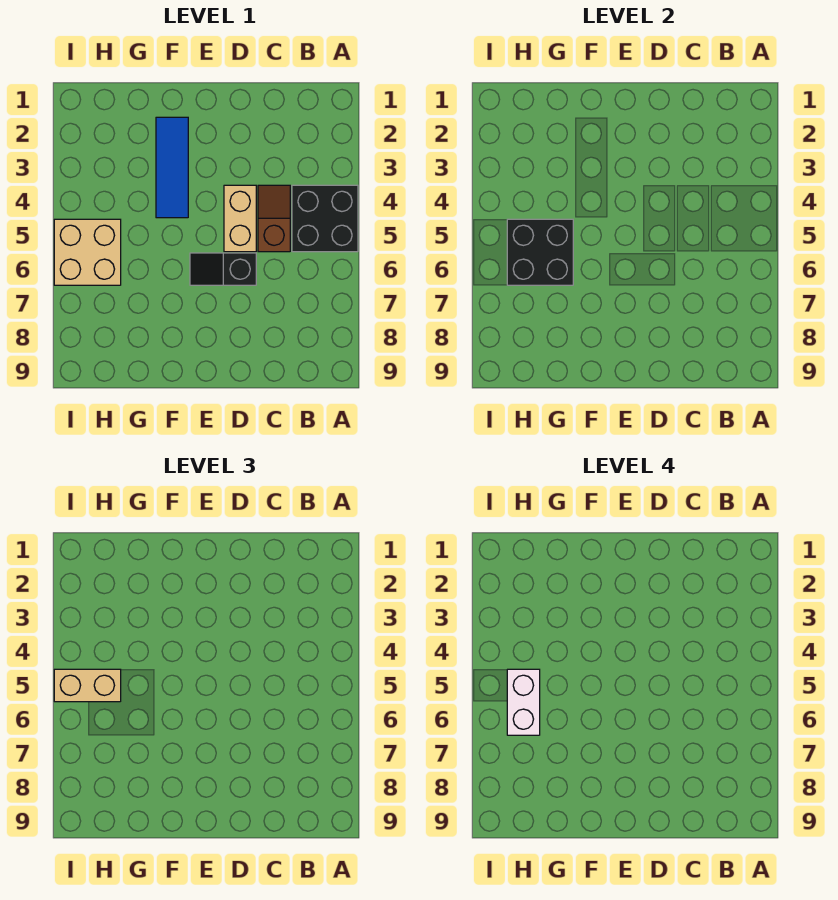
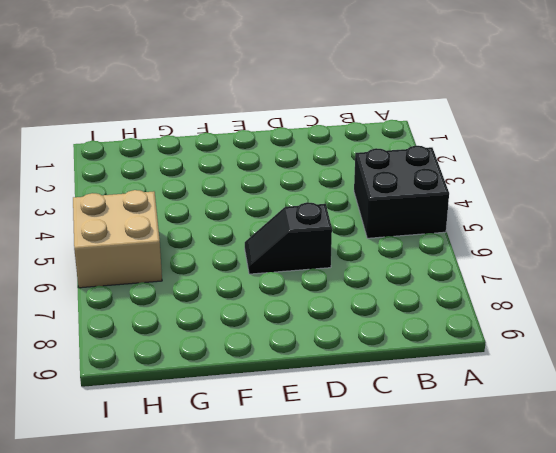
none -> brown 1x2 slope [258,185,290,252]
none -> tan 1x2 brick [224,185,256,252]

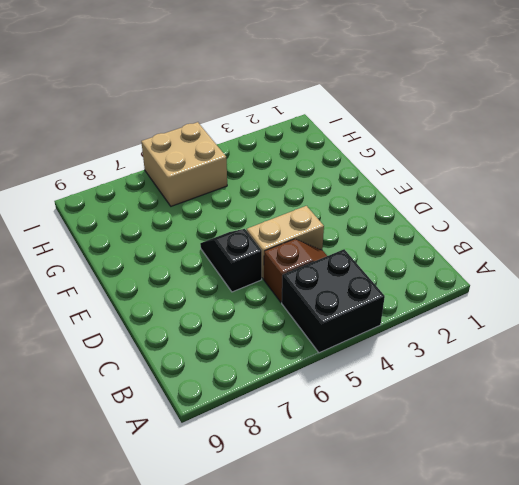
none -> blue 1x3 tile [156,117,188,218]
none -> black 2x2 brick [507,219,573,285]

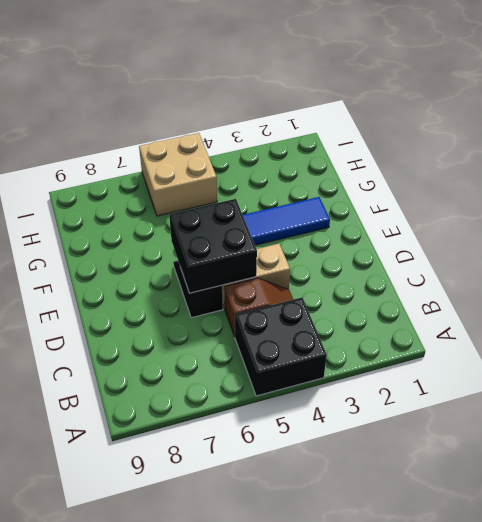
black 2x2 brick [169,199,257,293] -> black 2x2 brick moved to [507,219,573,285]
none -> tan 1x2 brick [54,669,121,702]
none -> white 1x2 brick [507,669,540,735]

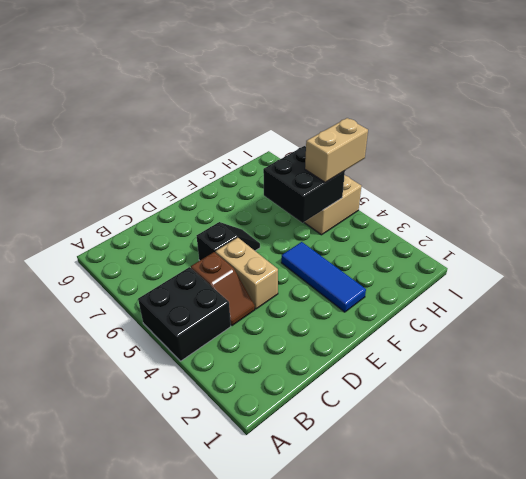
none -> white 1x2 brick [507,669,540,735]

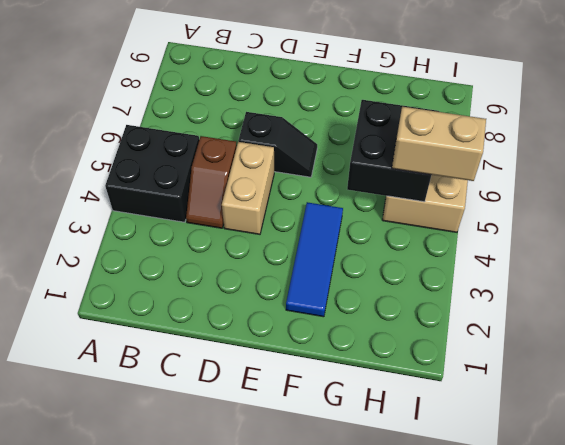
none -> white 1x2 brick [507,669,540,735]

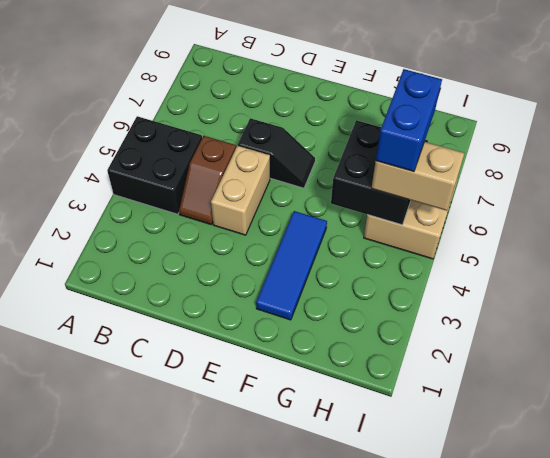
blue 1x2 brick [376,69,442,172] -> white 1x2 brick [507,669,540,735]

